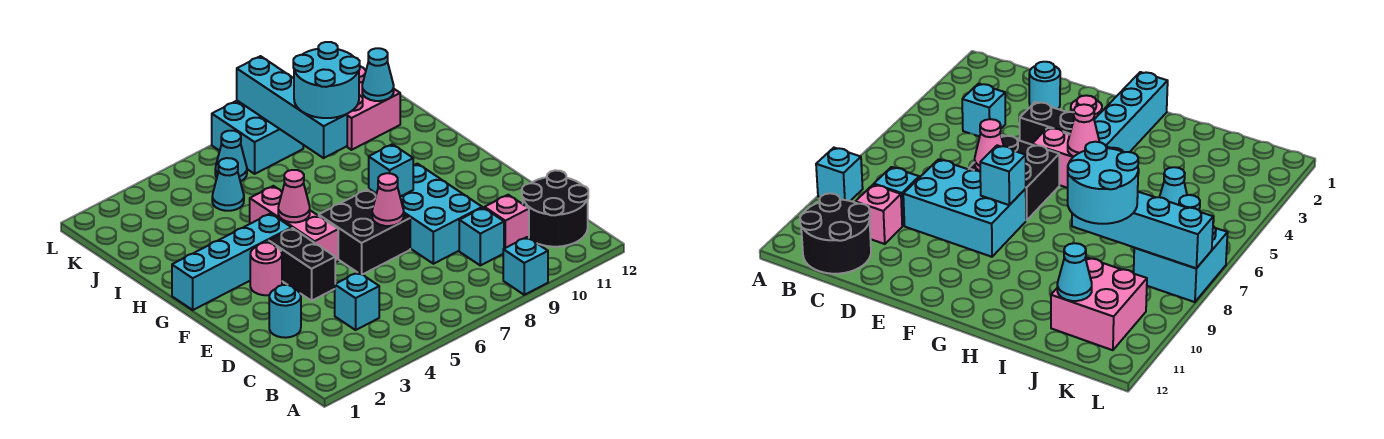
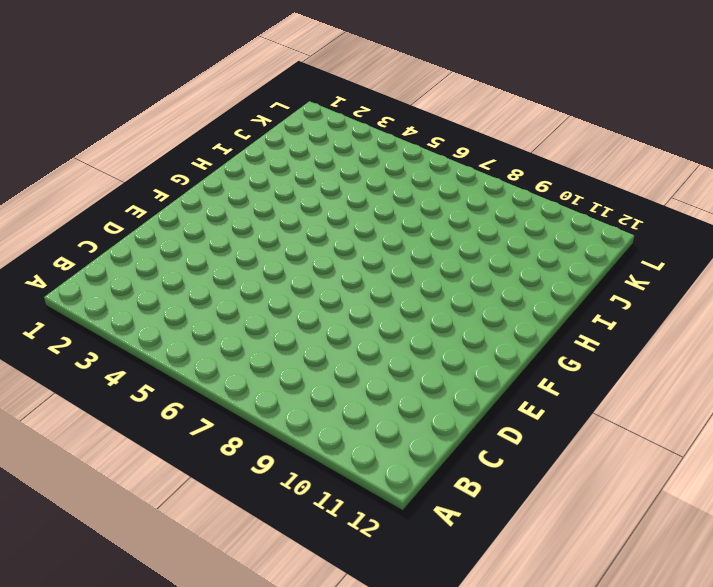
none -> cyan 1x1 brick [503,237,548,295]
none -> black 2x2 round brick [522,170,588,247]
none -> cyan 1x1 brick [335,272,379,330]

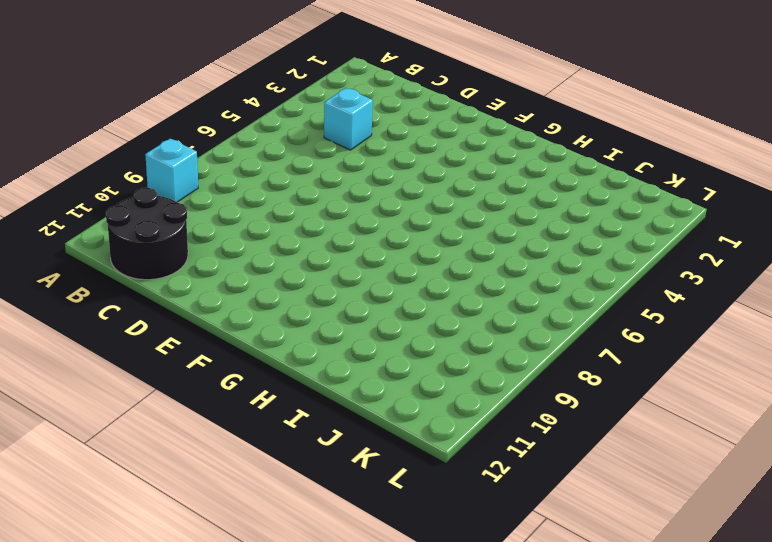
none -> cyan 1x1 brick [459,208,504,265]
none -> pink 1x1 brick [484,195,529,249]
none -> cyan 1x1 round brick [269,285,301,338]

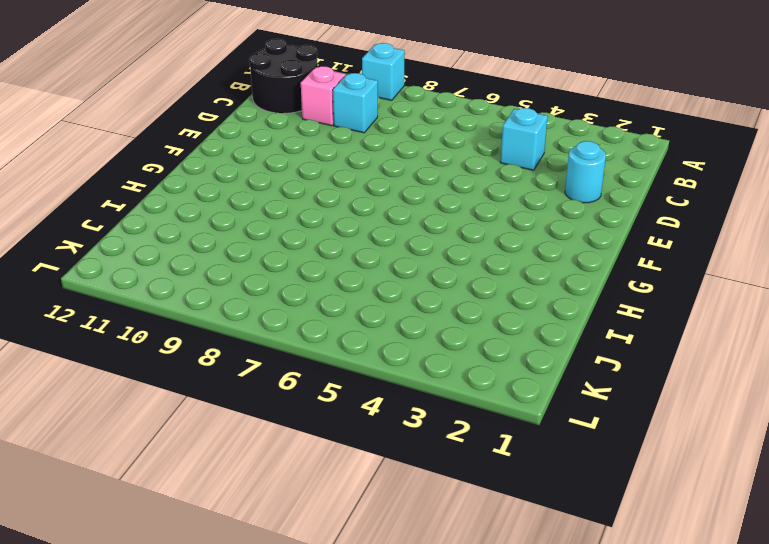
none -> cyan 2x3 brick [369,164,482,264]
none -> black 1x2 brick [269,228,335,301]
none -> black 2x2 brick [319,189,410,275]

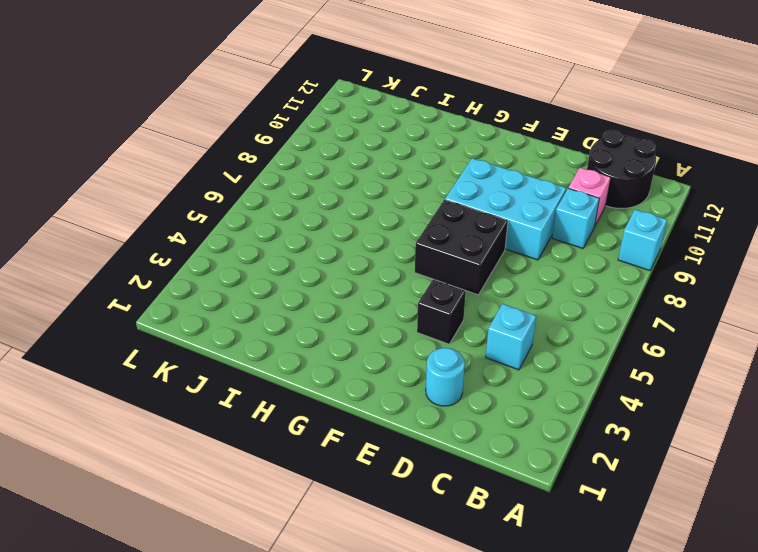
black 1x1 brick [417,279,466,344] -> black 1x2 brick [269,228,335,301]
none -> pink 1x1 round brick [250,243,282,295]
none -> pink 1x3 brick [250,186,338,263]
none -> cyan 1x4 brick [172,214,291,310]

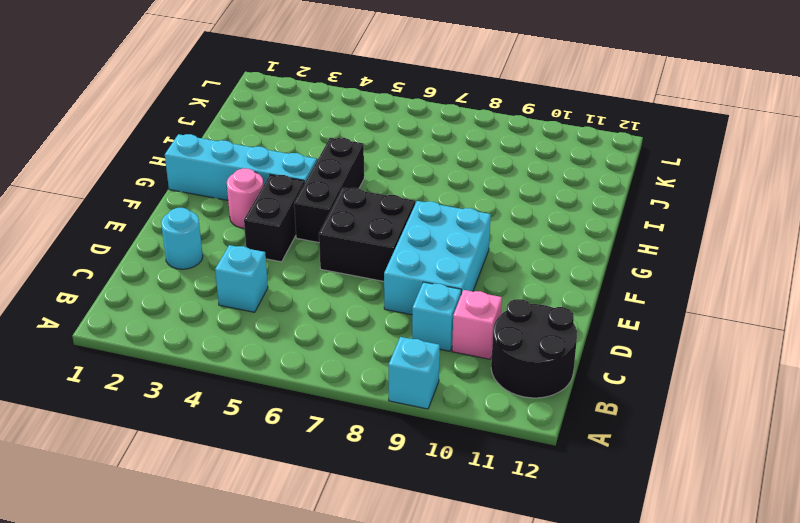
black 1x3 brick [294,138,364,243] -> pink 1x3 brick [250,186,338,263]
none -> cyan 1x1 cone [212,158,244,211]
none -> pink 2x2 brick [347,66,400,150]
none -> cyan 1x1 cone [215,131,247,181]

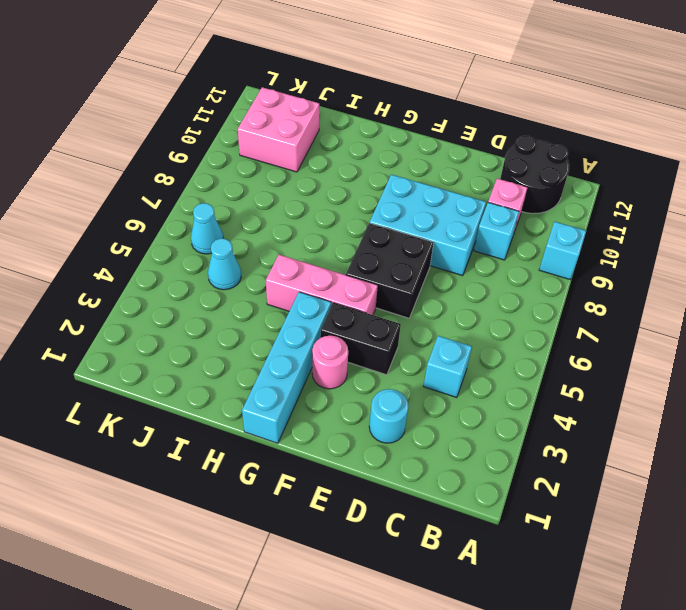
none -> cyan 2x2 brick [212,101,303,174]
none -> pink 1x1 cone [372,173,404,226]
none -> cyan 1x1 brick [369,144,413,197]

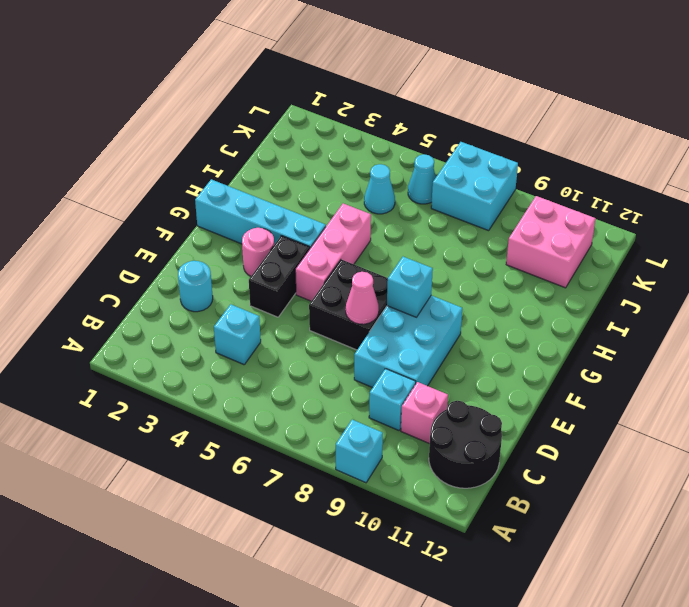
none -> pink 1x1 cone [278,170,310,223]
none -> cyan 1x4 brick [237,56,347,158]
none -> cyan 1x1 cone [362,48,394,101]

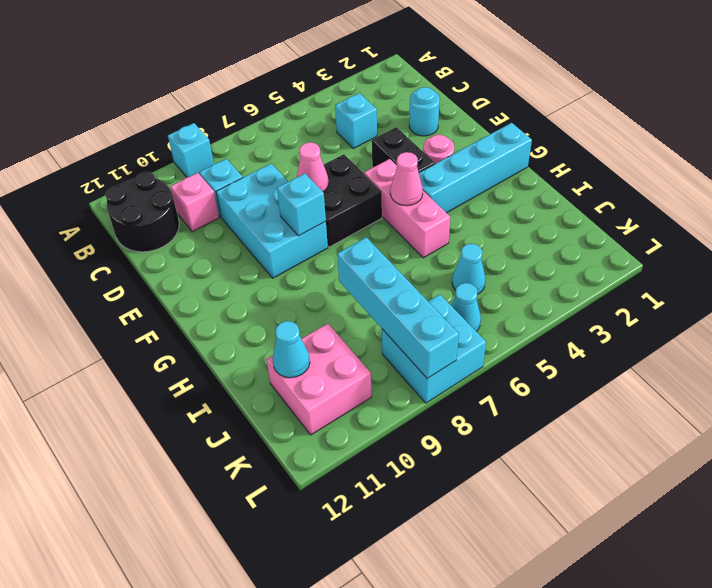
none -> cyan 2x2 round brick [293,42,360,118]

